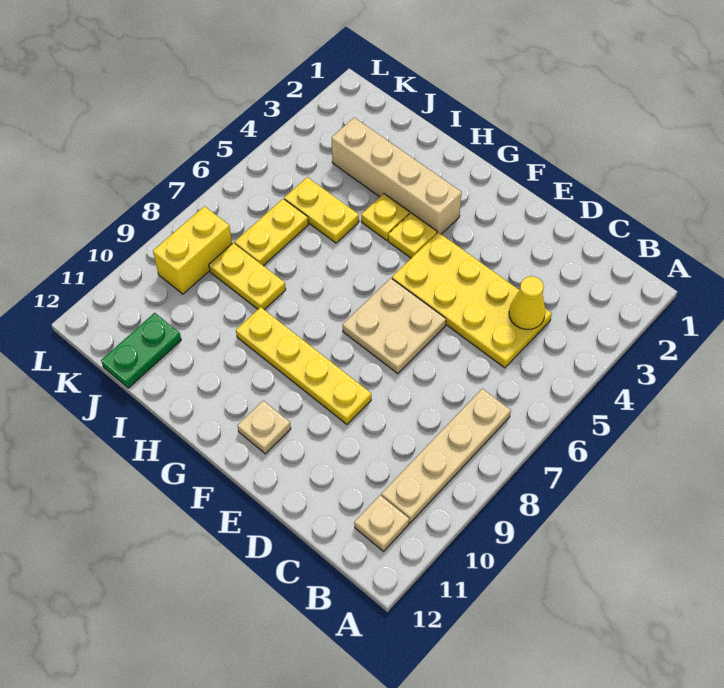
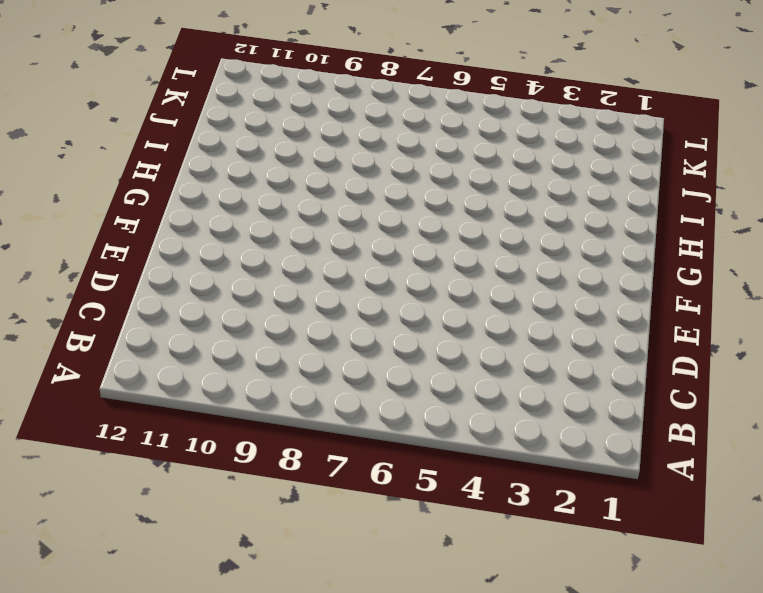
none -> tan 1x4 plate [381,389,511,523]
none -> tan 1x1 plate [354,495,409,551]
none -> yellow 2x4 plate [392,232,552,368]

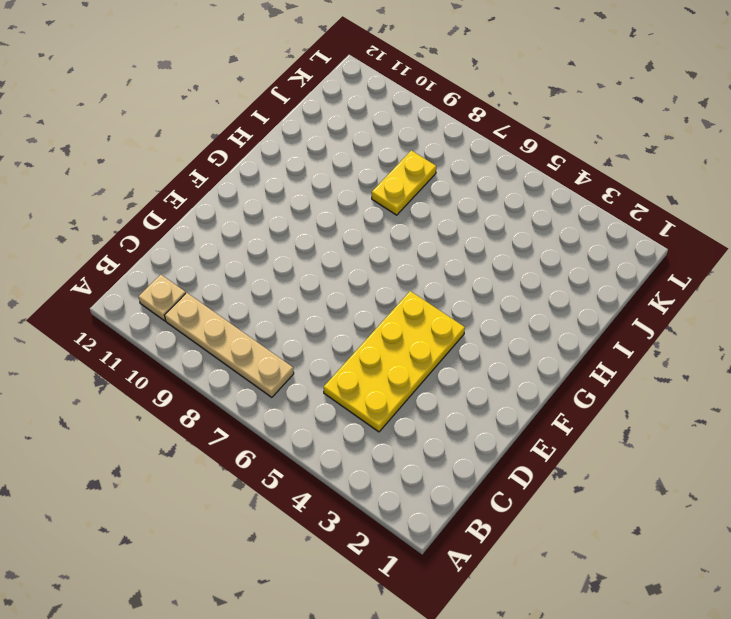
none -> tan 2x2 plate [342,278,446,374]
none -> yellow 1x4 plate [236,307,371,424]
none -> tan 1x1 plate [237,401,291,454]

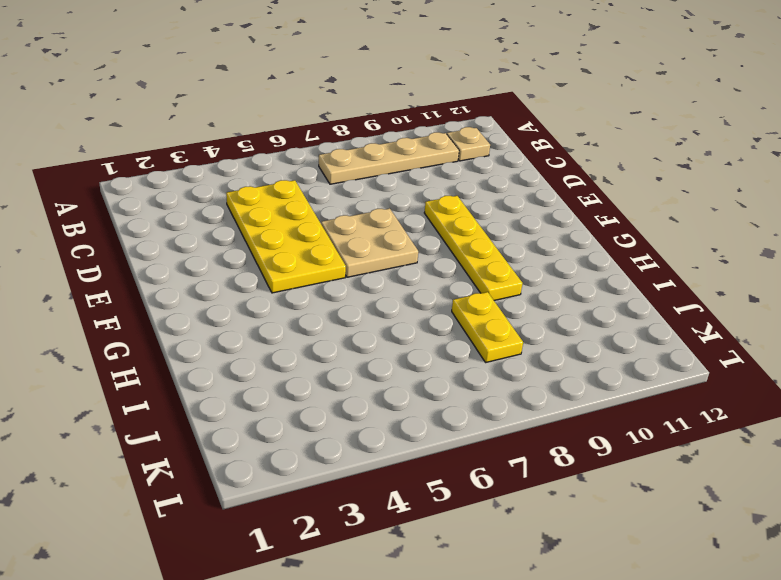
none -> tan 1x1 plate [237,401,291,454]
none -> tan 1x4 brick [332,118,462,234]
none -> yellow 1x1 plate [388,213,437,258]

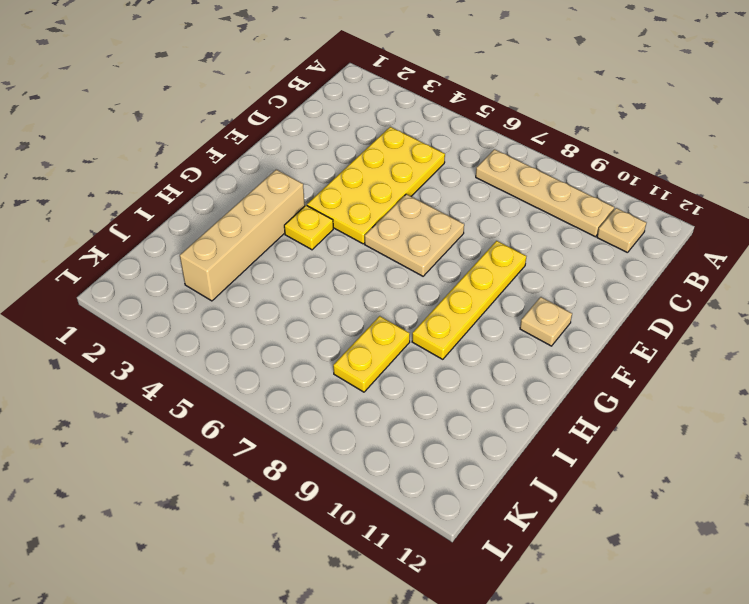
none -> yellow 1x1 plate [361,194,409,241]
none -> yellow 1x2 plate [284,177,359,243]
none -> yellow 1x2 plate [235,199,308,266]

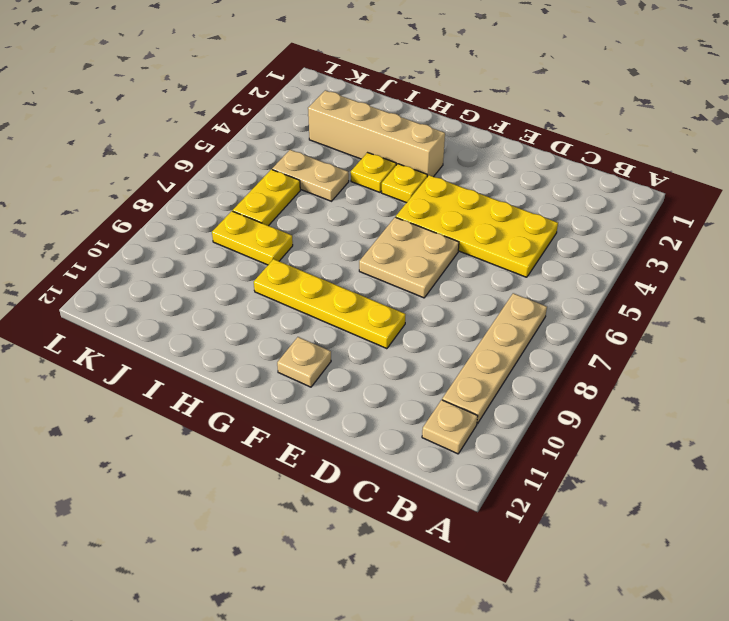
tan 1x2 plate [272,150,349,201] -> yellow 1x2 plate [284,177,359,243]
none -> green 1x2 plate [101,313,181,388]
none -> yellow 1x2 brick [153,206,232,294]
none -> yellow 1x1 cone [509,276,546,329]

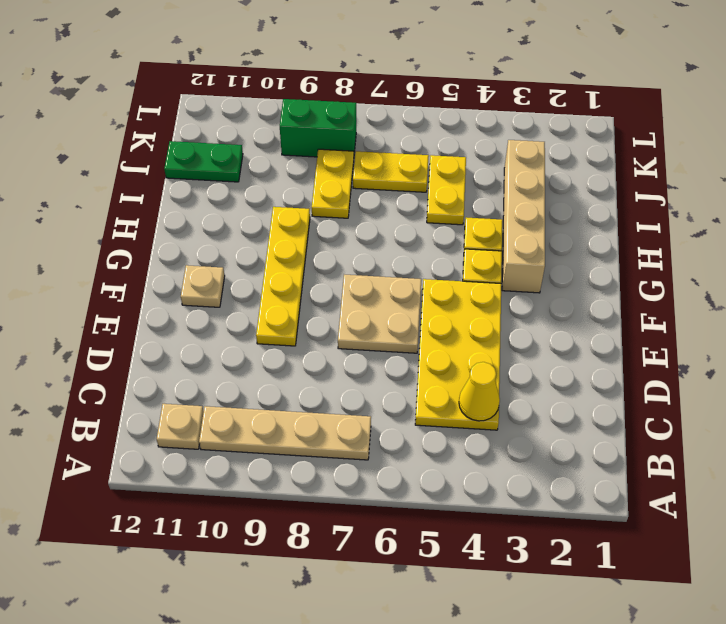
green 1x2 brick [280,99,356,157] -> yellow 1x2 brick [153,206,232,294]

